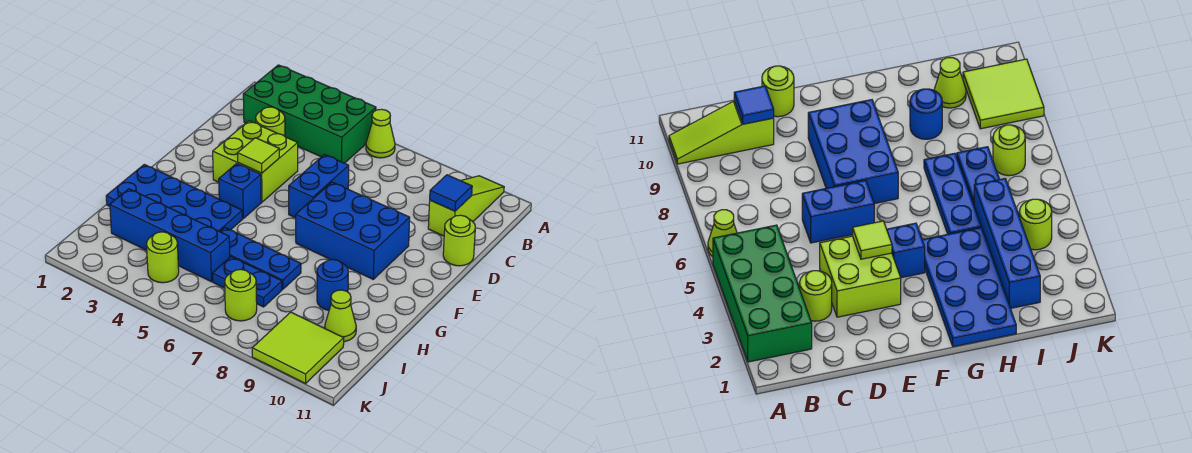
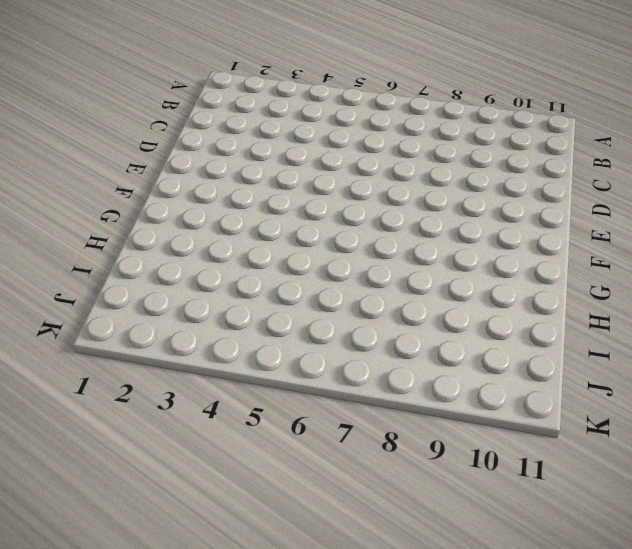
none -> green 2x4 brick [243,65,376,163]
none -> lime 1x1 cone [366,109,395,158]
none -> lime 1x3 slope [428,176,504,236]

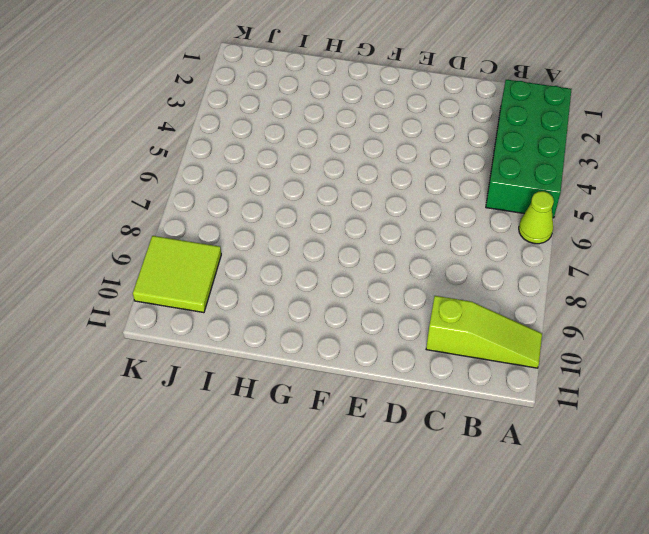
none -> lime 1x1 round brick [256,107,285,136]
none -> lime 2x2 brick [213,121,298,202]
none -> blue 1x2 brick [289,154,349,218]

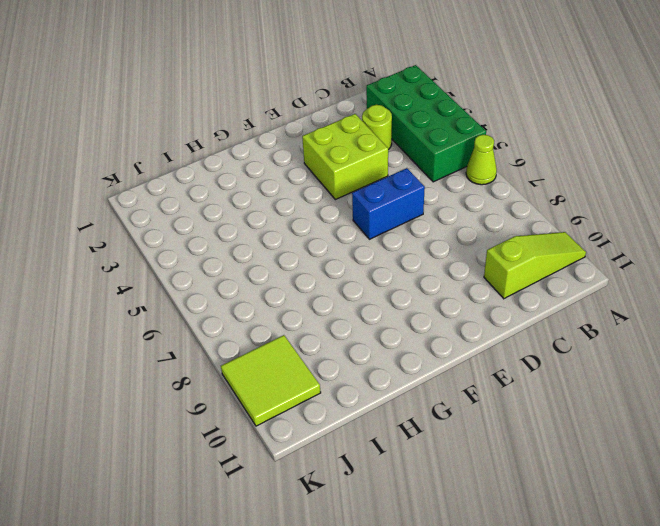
none -> lime 1x1 round brick [443,215,475,266]
none -> blue 2x3 brick [296,182,410,279]
none -> blue 1x1 brick [219,164,261,218]

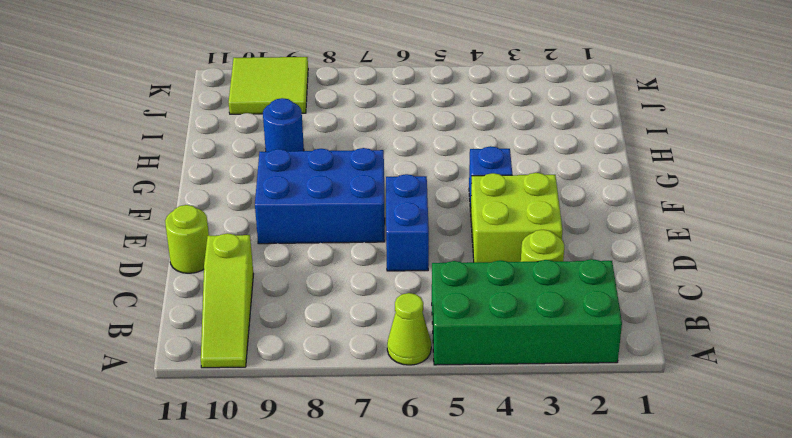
none -> blue 2x4 plate [106,165,243,232]
none -> blue 1x3 plate [220,227,301,289]
none -> blue 1x4 brick [110,189,230,282]

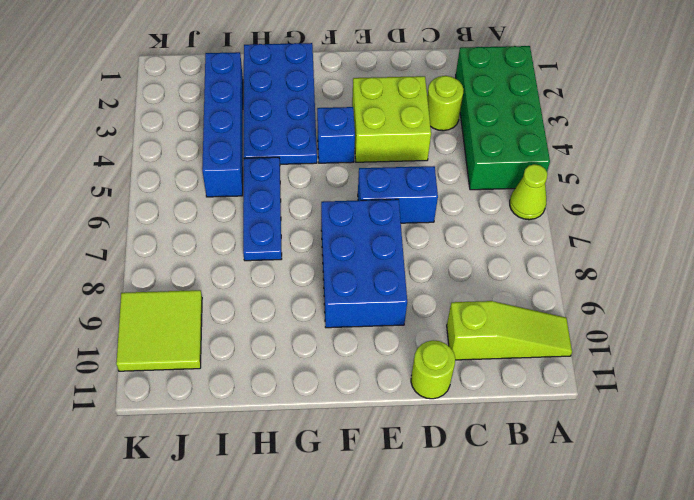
none -> blue 1x1 round brick [317,260,348,310]
none -> blue 1x2 plate [212,257,282,307]
none -> lime 1x1 cone [325,290,356,342]

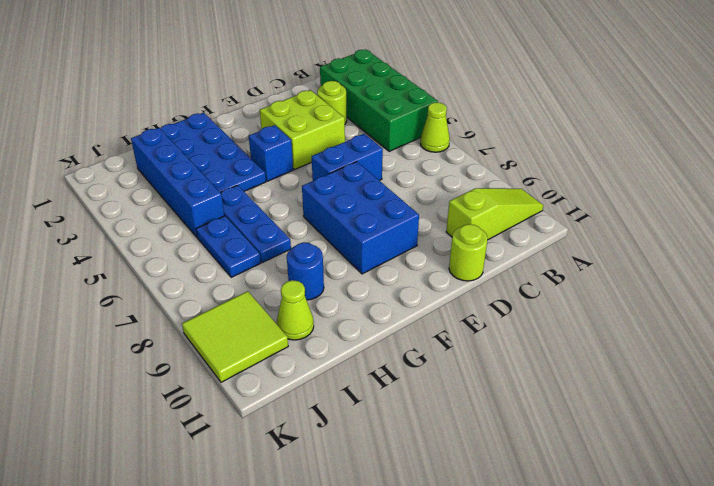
none -> lime 1x1 round brick [147,232,179,283]
none -> lime 1x1 round brick [225,269,257,321]
none -> blue 1x1 tile [430,175,472,211]

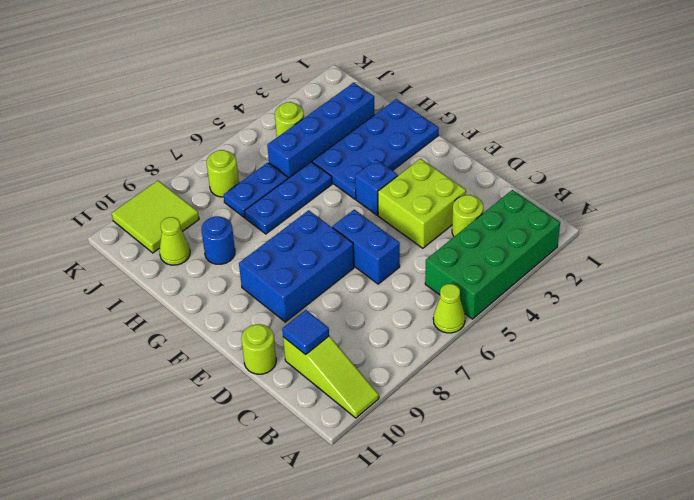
none -> lime 1x1 tile [237,138,279,173]

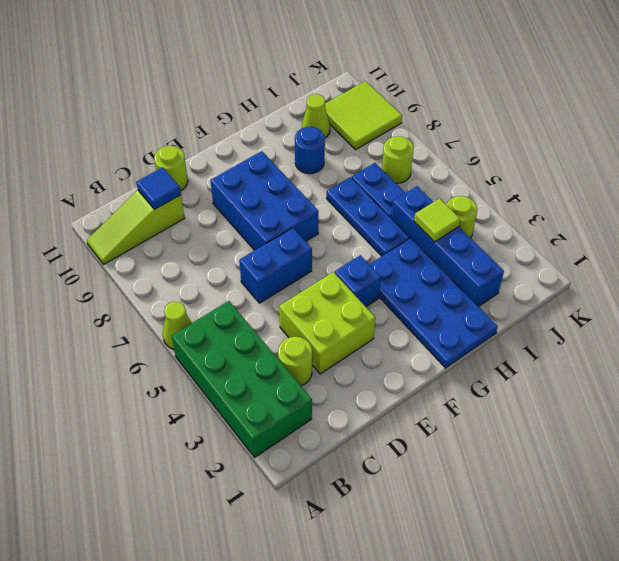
lime 1x1 tile [414,199,460,242] -> lime 1x1 tile moved to [237,138,279,173]

